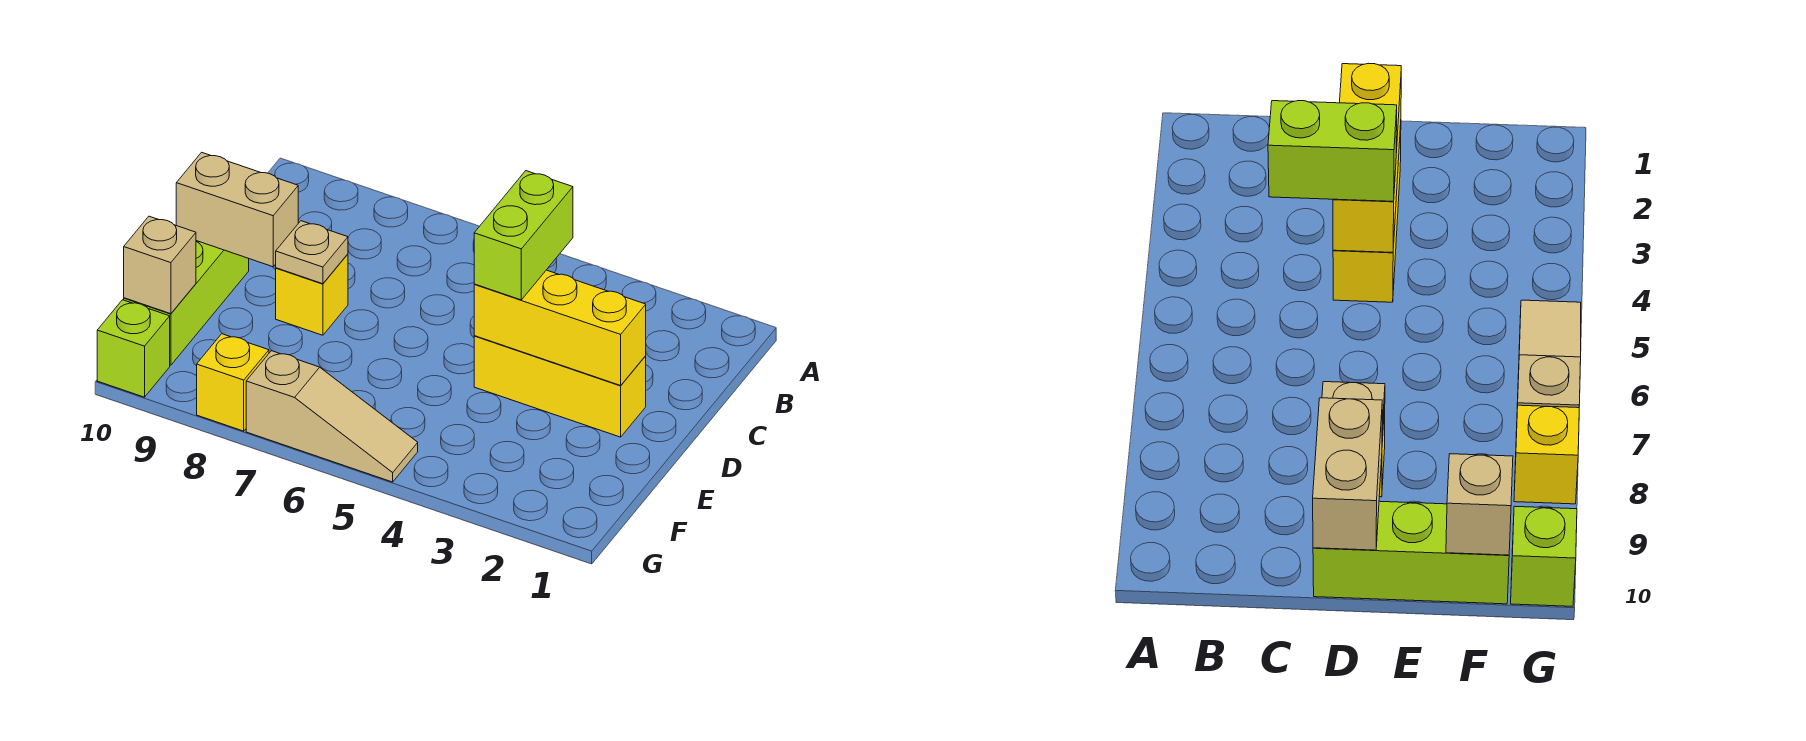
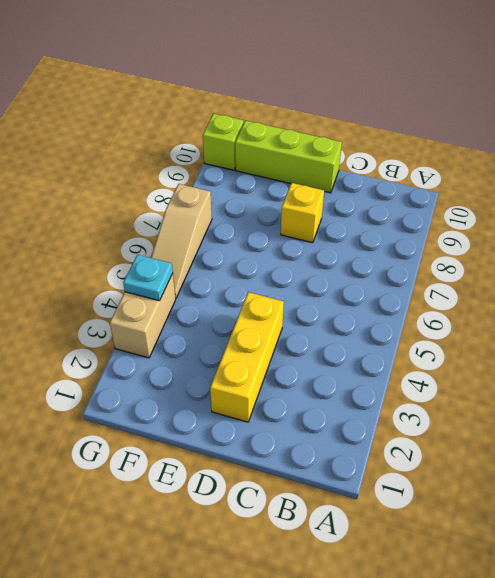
tan 1x2 brick [110,273,176,358] -> tan 1x2 brick moved to [176,152,298,267]
cyan 1x1 plate [123,255,173,301] -> none
none -> yellow 1x1 brick [197,334,269,431]
none -> yellow 1x3 brick [474,270,646,385]

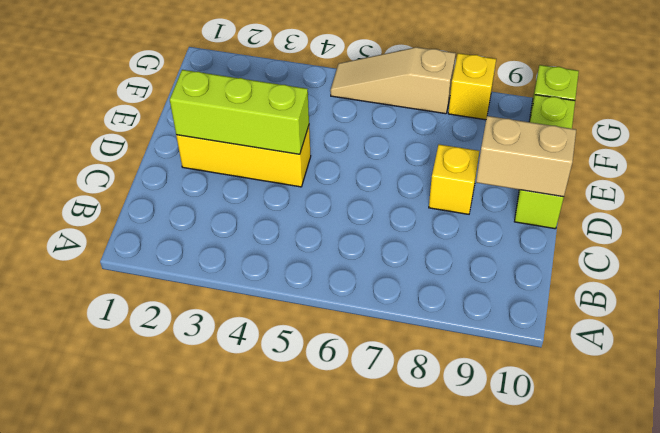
lime 1x3 brick [170,70,309,154] -> yellow 1x3 brick [474,270,646,385]
none -> tan 1x1 plate [276,221,348,284]
none -> tan 1x1 brick [124,216,196,314]

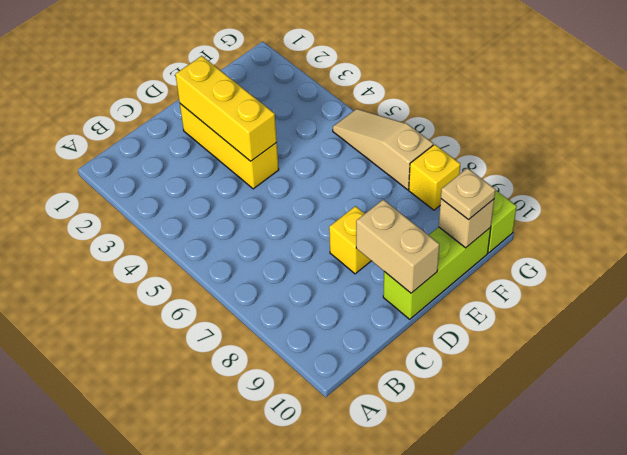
tan 1x1 plate [441,168,495,220] -> tan 1x1 plate moved to [276,221,348,284]
none -> lime 1x2 brick [474,171,573,300]

